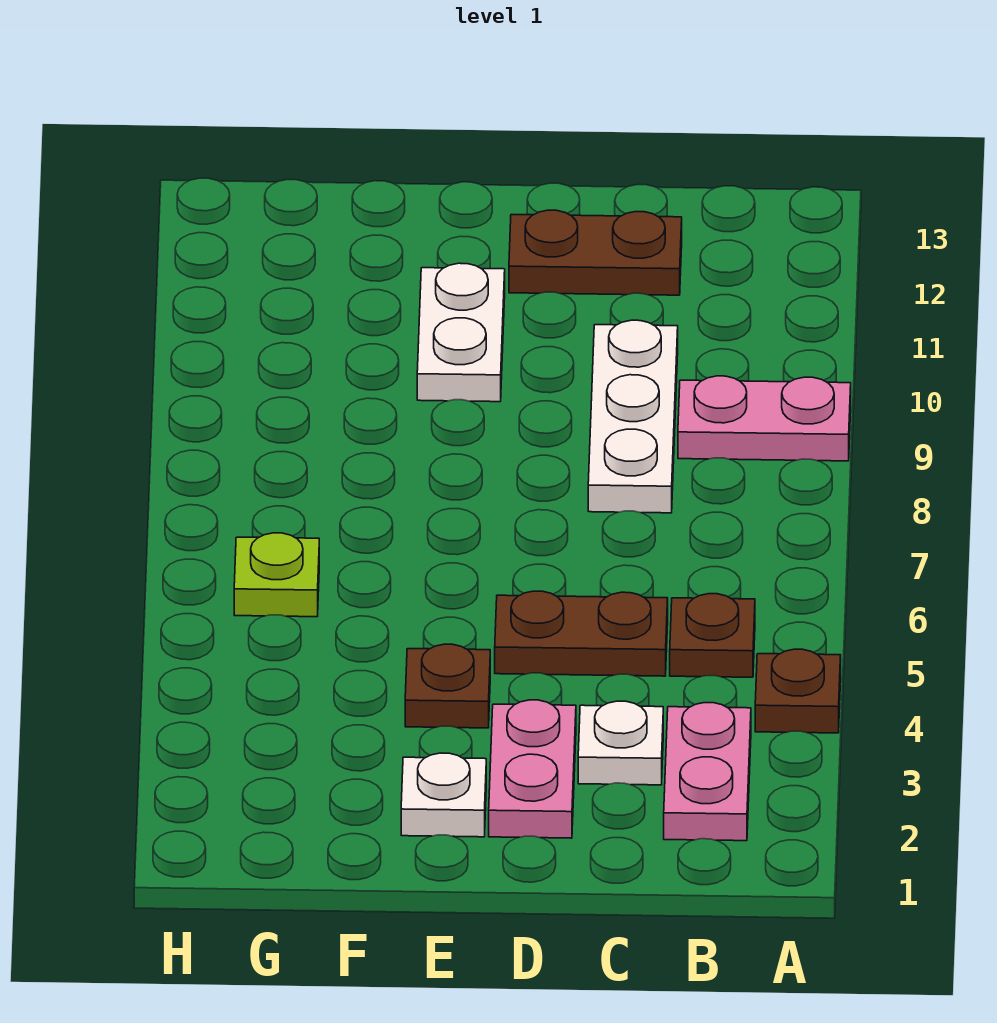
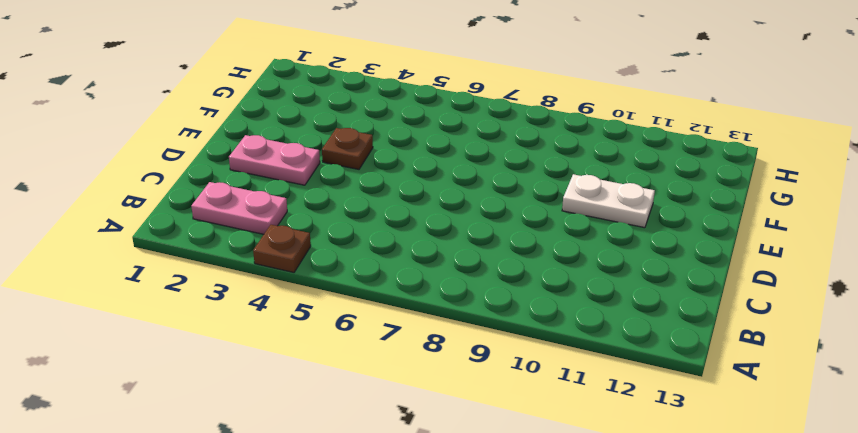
none -> pink 1x2 plate [678,376,851,461]
none -> brown 1x1 plate [670,594,755,677]
none -> white 1x1 plate [578,701,663,785]

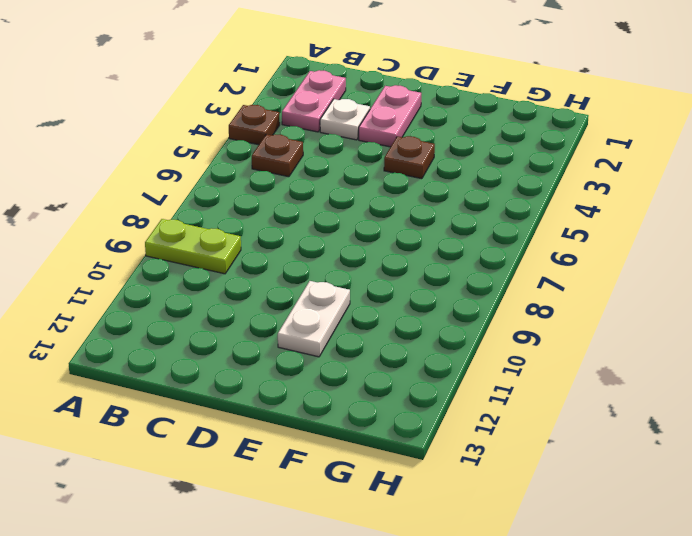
lime 1x2 plate [145,219,241,274] -> pink 1x2 plate [678,376,851,461]
none -> brown 1x2 plate [495,591,668,676]
none -> white 1x3 plate [588,320,678,513]
none -> brown 1x2 plate [509,210,682,295]

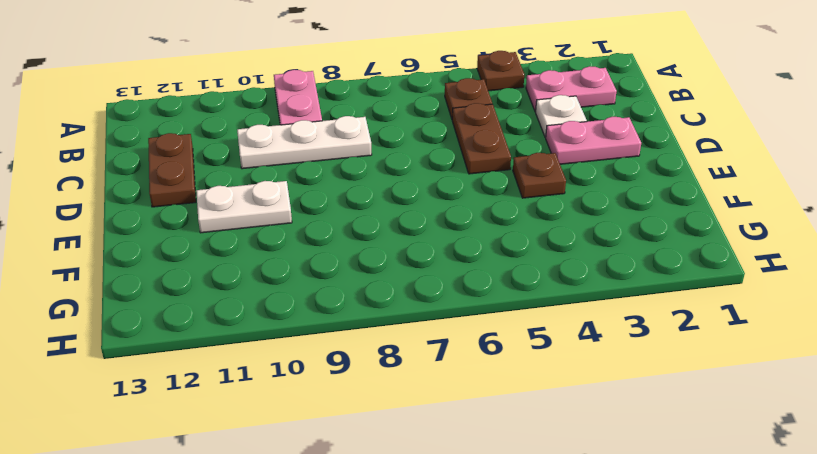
none -> white 1x1 plate [401,753,486,837]
none -> lime 1x1 plate [234,533,319,617]

